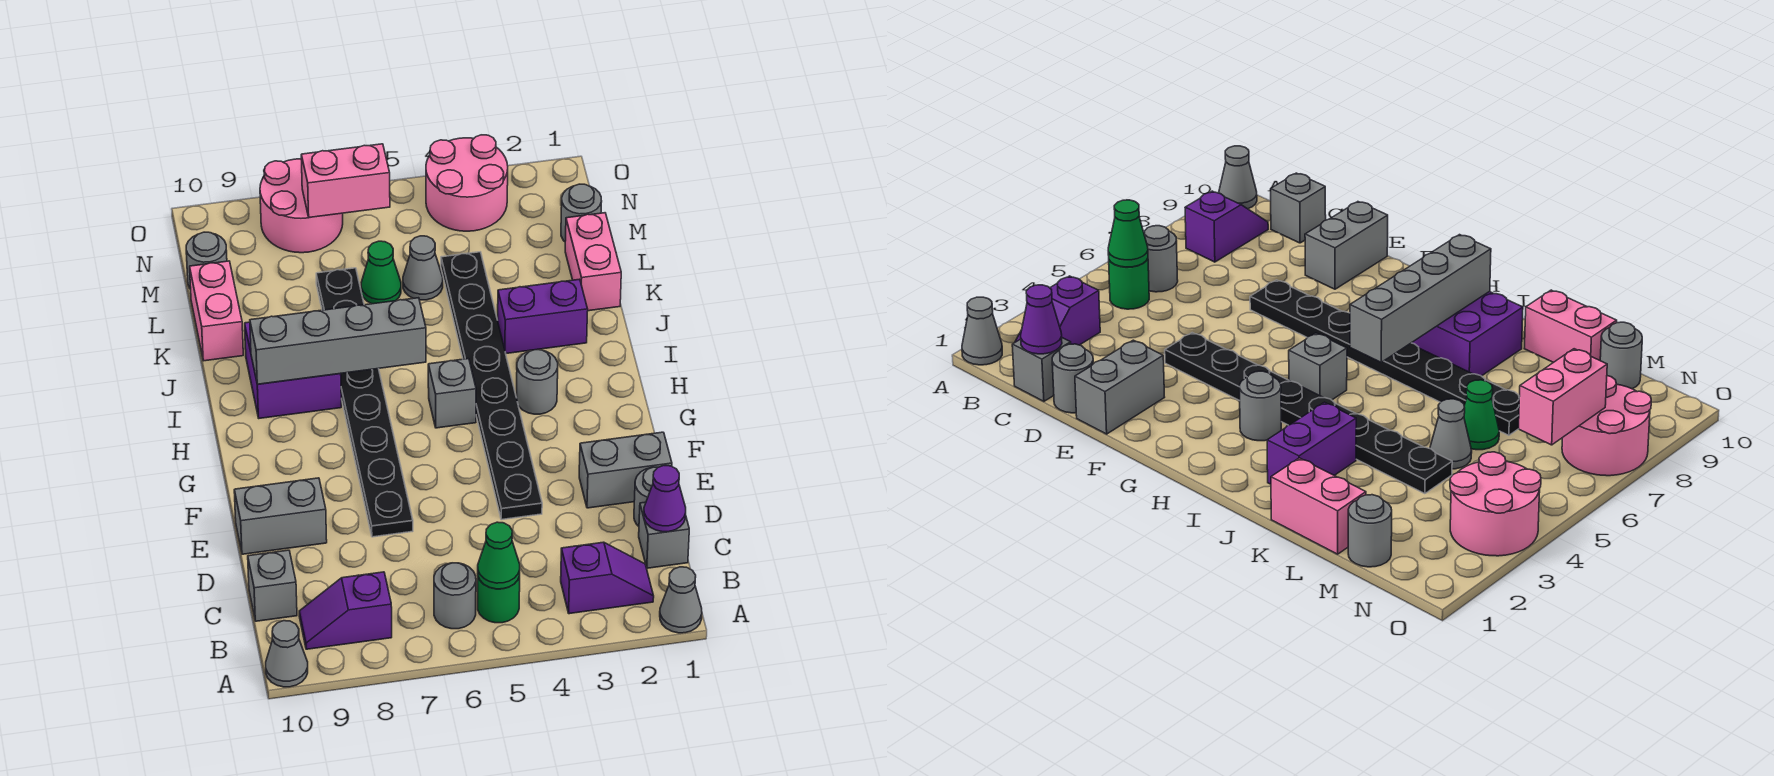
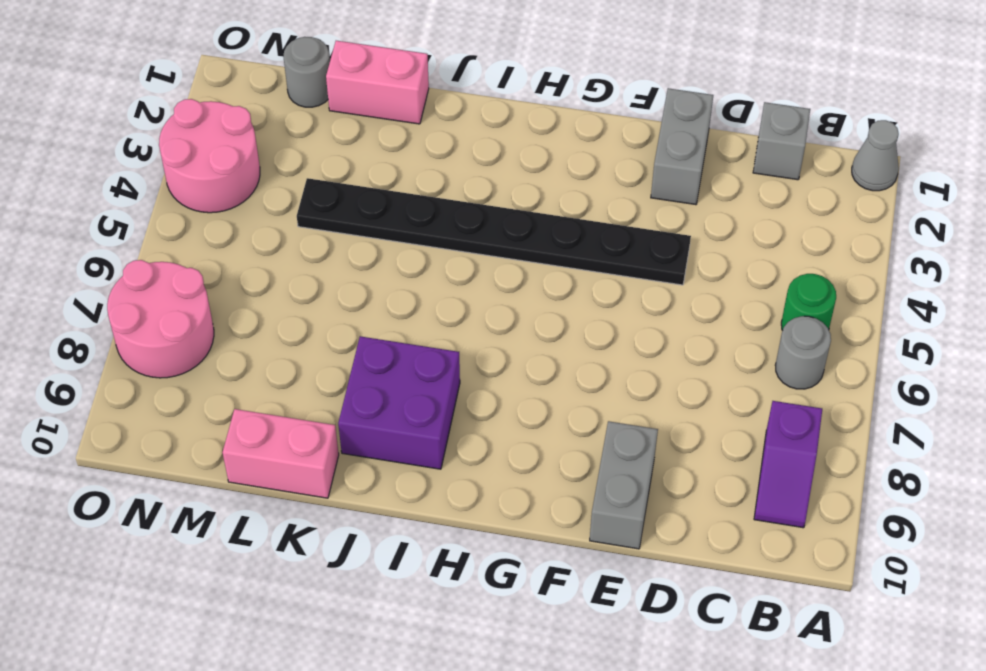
none -> grey 1x1 cone [266,621,308,687]
none -> purple 1x2 slope [561,542,654,614]
none -> grey 1x1 brick [248,550,297,621]

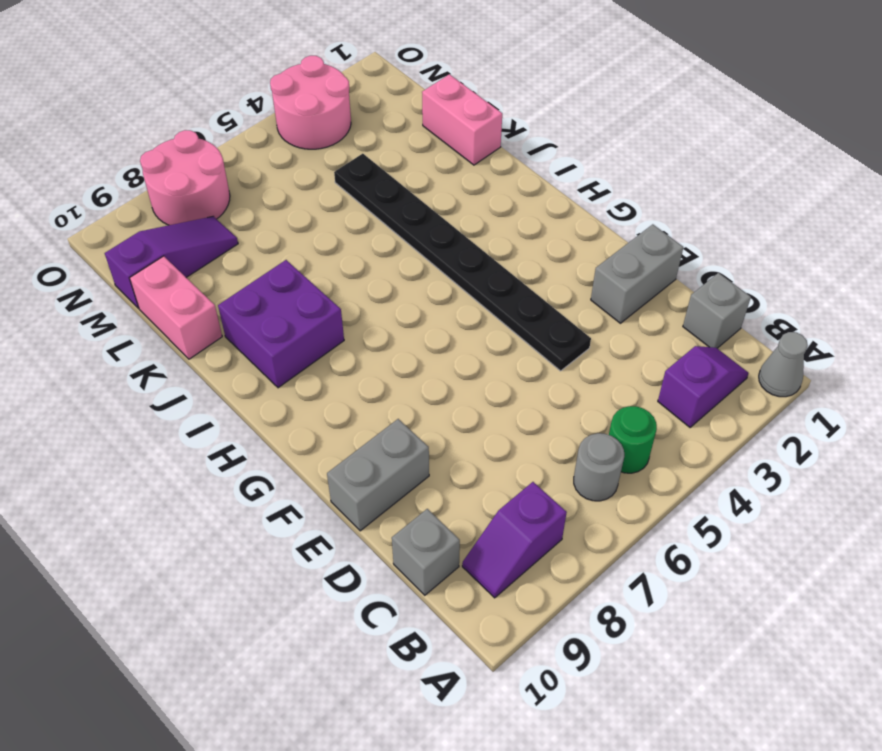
purple 1x3 slope [105,216,238,308] -> grey 1x1 round brick [186,232,227,289]
none -> grey 1x1 cone [266,621,308,687]
none -> grey 1x1 round brick [634,467,658,526]
none -> black 1x8 plate [316,268,413,537]

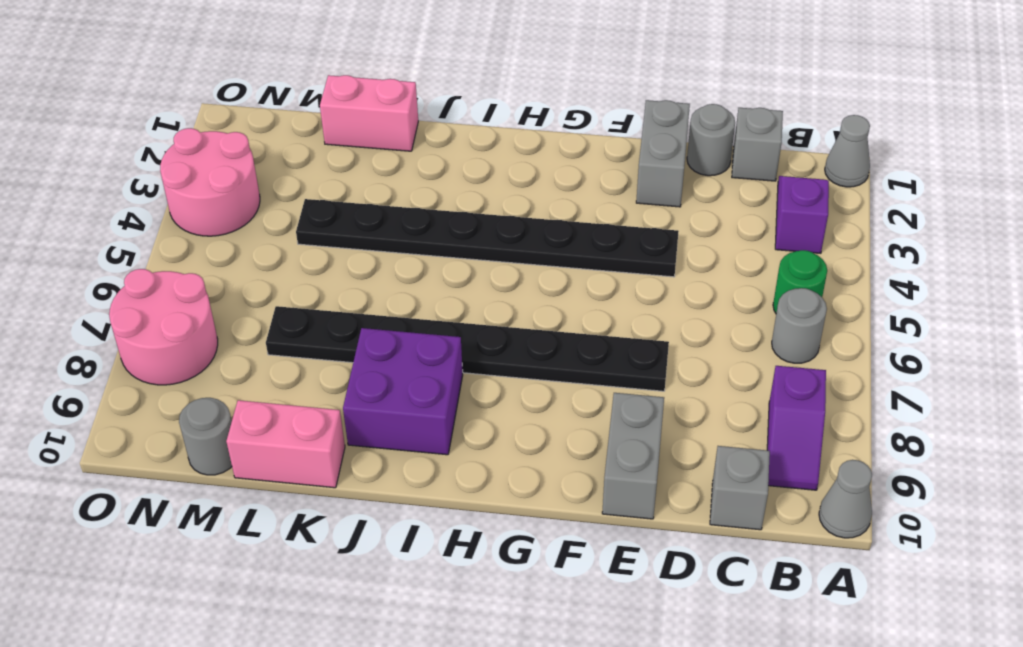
none -> grey 1x1 round brick [517,350,558,414]
none -> grey 1x1 brick [428,359,476,428]
none -> purple 1x2 brick [498,279,588,353]

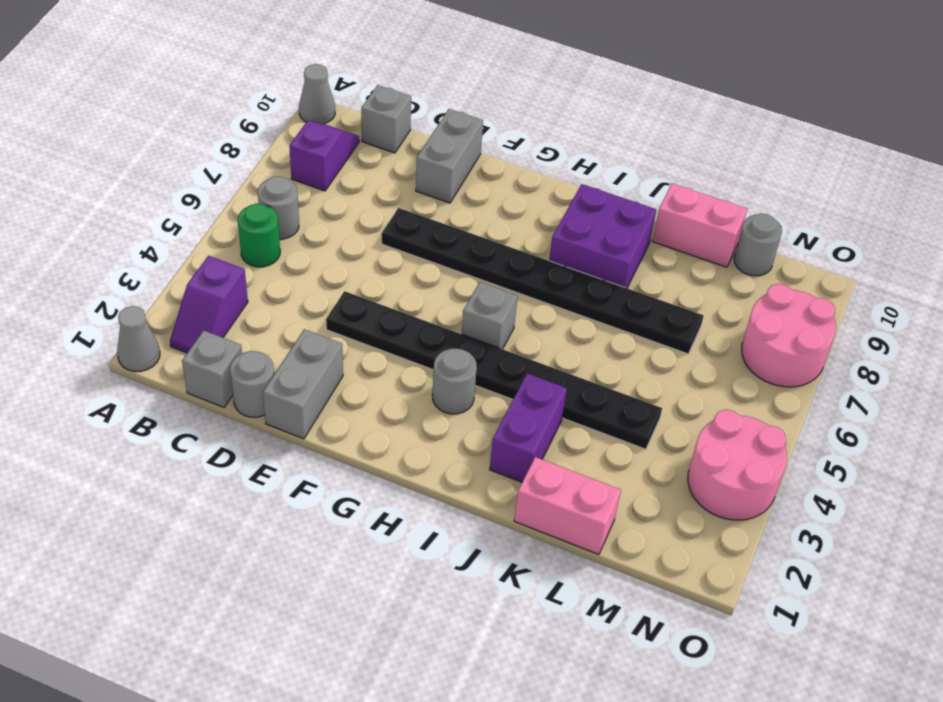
none -> grey 1x1 cone [403,236,443,300]
none -> green 1x1 cone [361,241,401,304]
none -> grey 1x1 round brick [561,184,602,242]

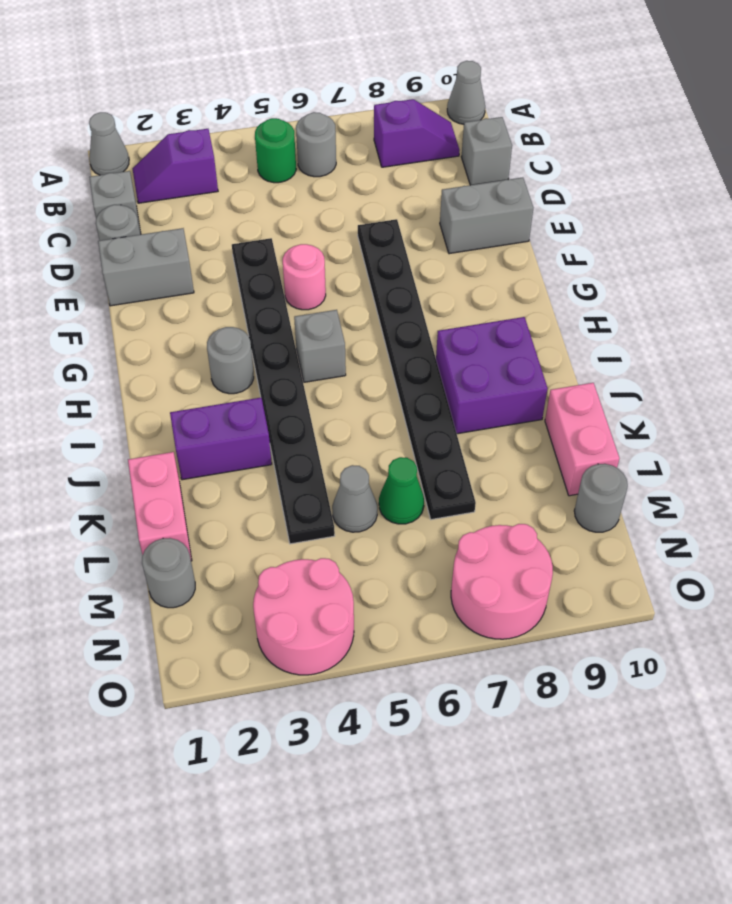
pink 1x1 round brick [283,244,326,310] -> none
none -> green 1x1 cone [478,522,520,589]
none -> purple 1x1 cone [644,466,686,532]
none -> grey 1x4 brick [250,298,426,384]

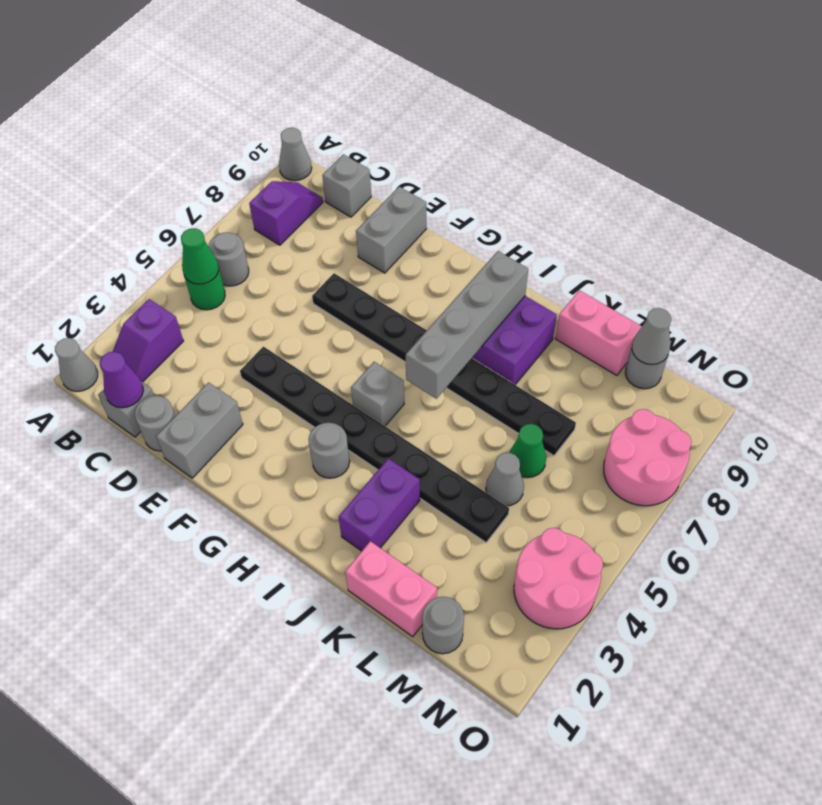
grey 1x1 cone [632,308,671,365] -> none
none -> pink 1x2 brick [301,144,390,218]

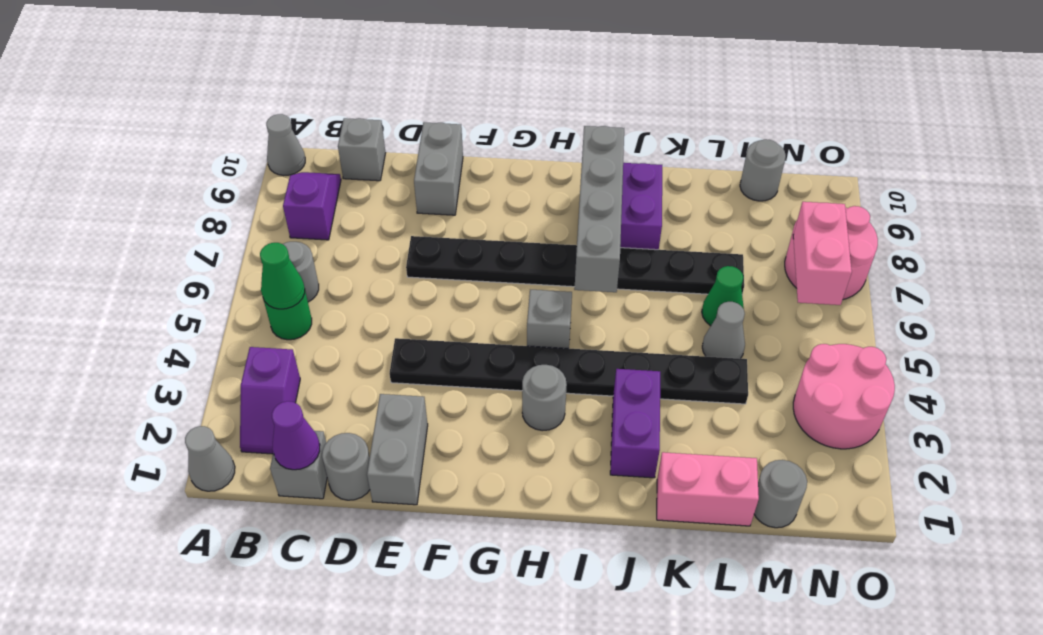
none -> pink 1x2 brick [190,261,243,361]

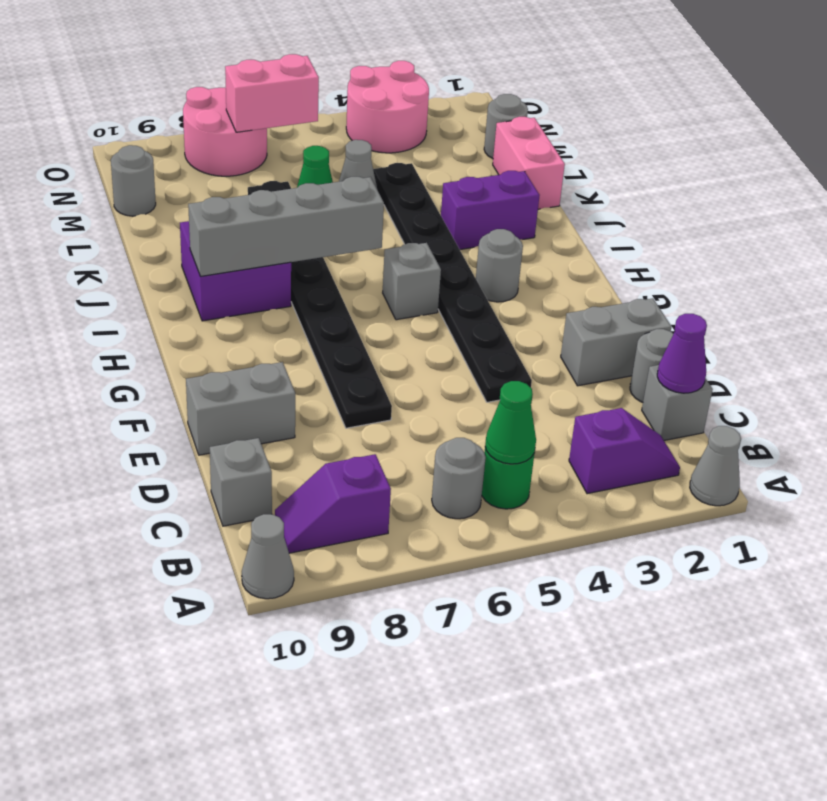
none -> pink 1x2 brick [190,261,243,361]

